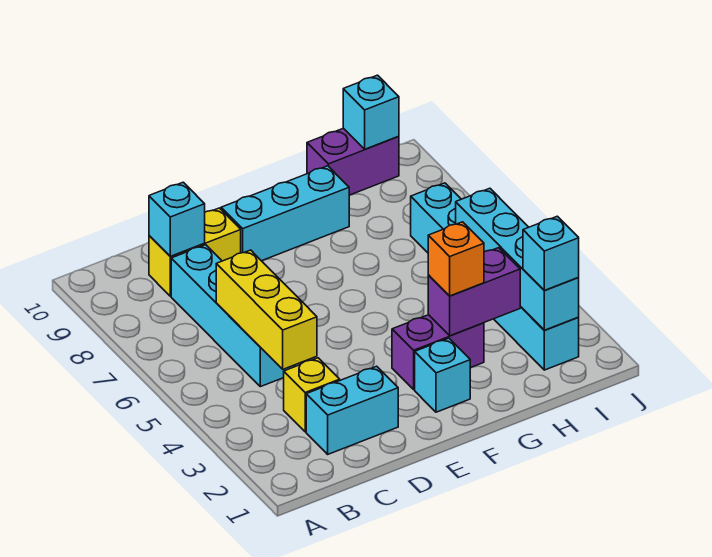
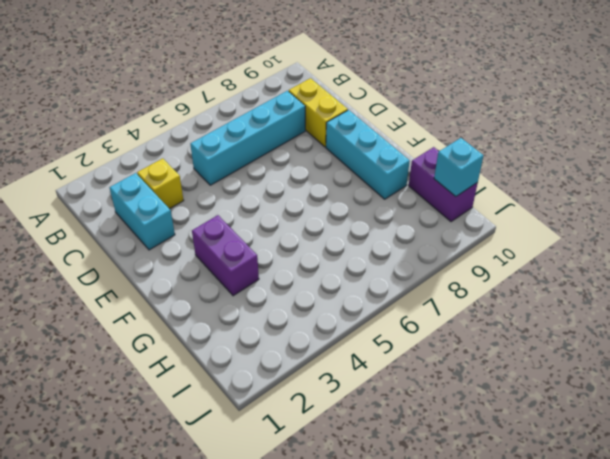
none -> cyan 1x1 brick [415,338,470,412]
none -> cyan 1x6 brick [411,183,579,370]
none -> yellow 1x3 brick [216,250,317,369]

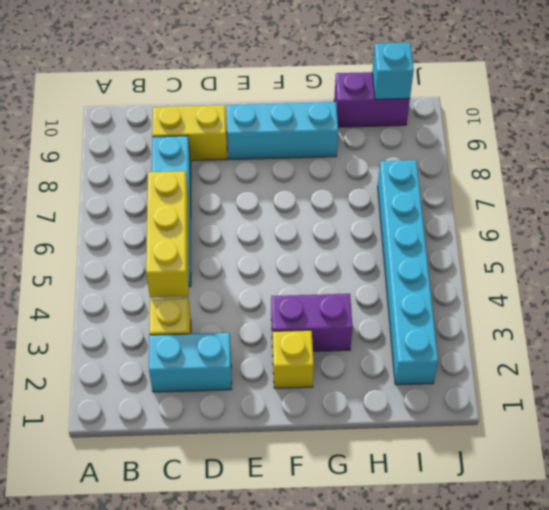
yellow 1x1 brick [273,330,314,388] -> cyan 1x1 brick [415,338,470,412]
none -> cyan 1x1 brick [149,182,205,256]
none -> purple 1x2 brick [428,248,520,336]
none -> cyan 1x4 brick [456,188,579,330]

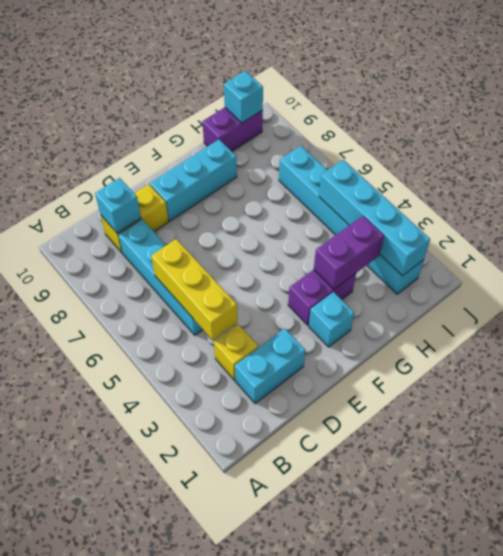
none -> orange 1x1 brick [428,222,484,296]
none -> cyan 1x1 brick [523,216,579,290]

